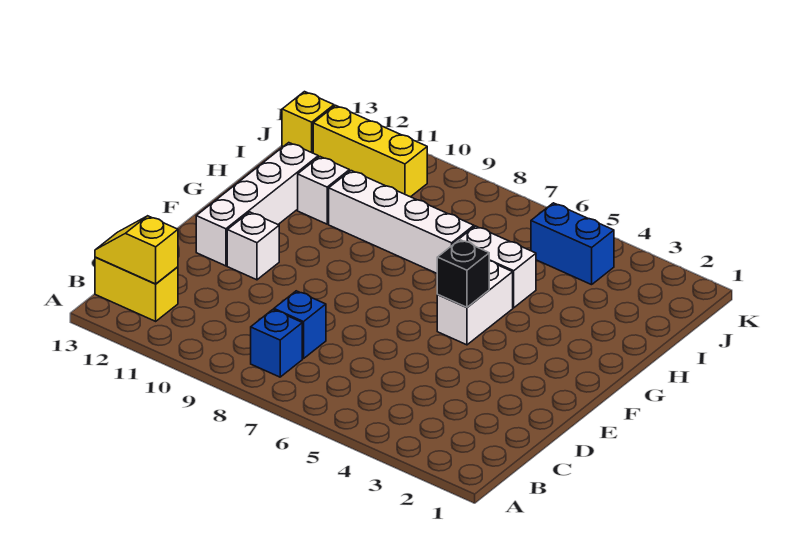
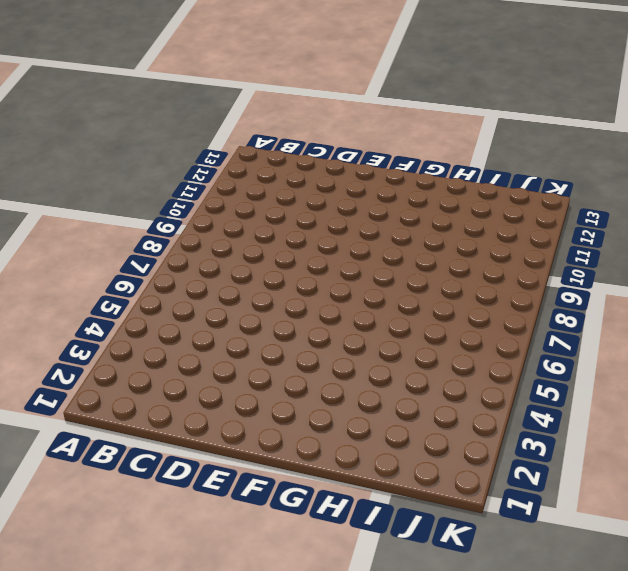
none -> blue 1x1 brick [251,310,302,377]
none -> yellow 1x2 brick [95,257,178,321]
none -> blue 1x1 brick [274,291,326,359]

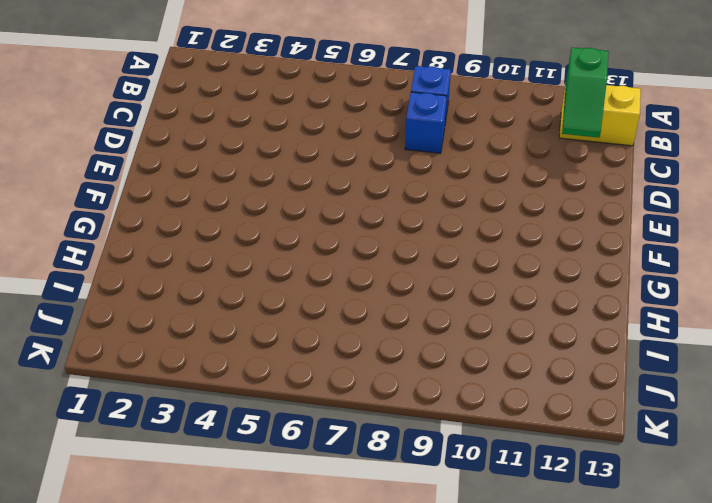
green 1x2 slope [562,47,609,138] -> yellow 1x2 slope [95,216,178,284]
none -> white 1x1 brick [227,212,279,280]
none -> white 1x4 brick [196,143,318,266]
none -> white 1x2 brick [437,261,513,345]

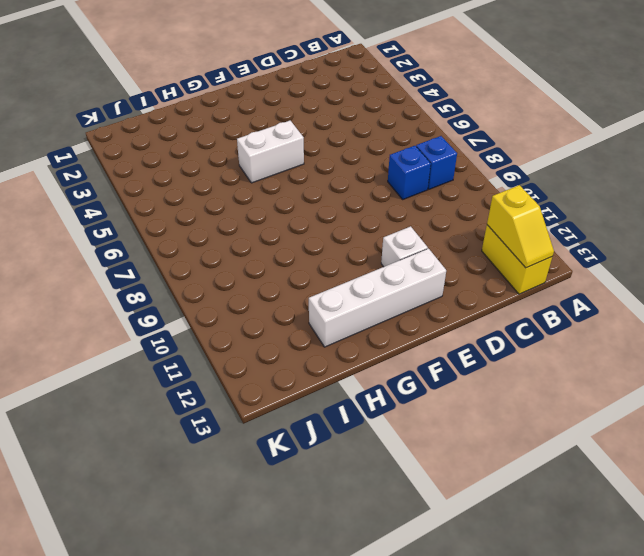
none -> white 1x2 brick [453,226,536,308]
none -> white 1x4 brick [329,171,474,273]
none -> white 1x1 brick [298,157,349,224]

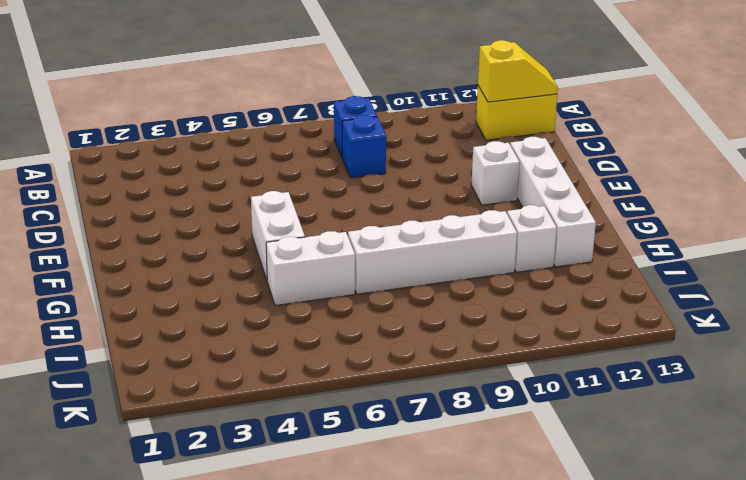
none -> blue 1x2 brick [531,203,614,285]
none -> yellow 1x3 brick [313,105,427,197]
none -> yellow 1x1 brick [282,92,334,153]

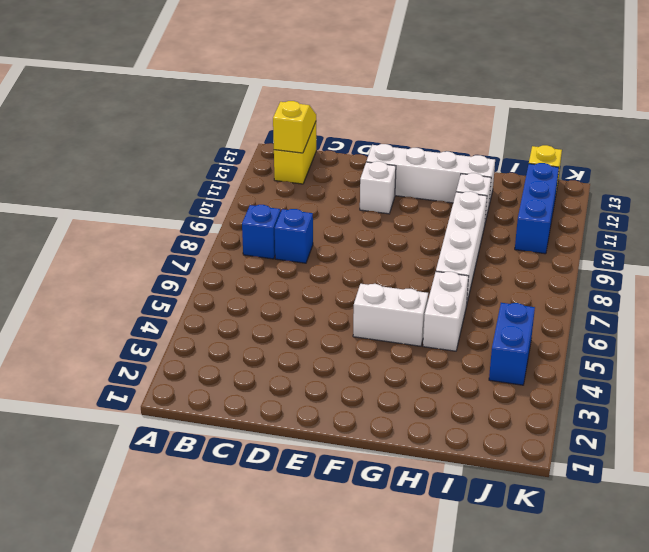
blue 1x3 brick [515,163,559,254] -> yellow 1x3 brick [313,105,427,197]
none -> black 1x1 brick [437,240,489,307]

